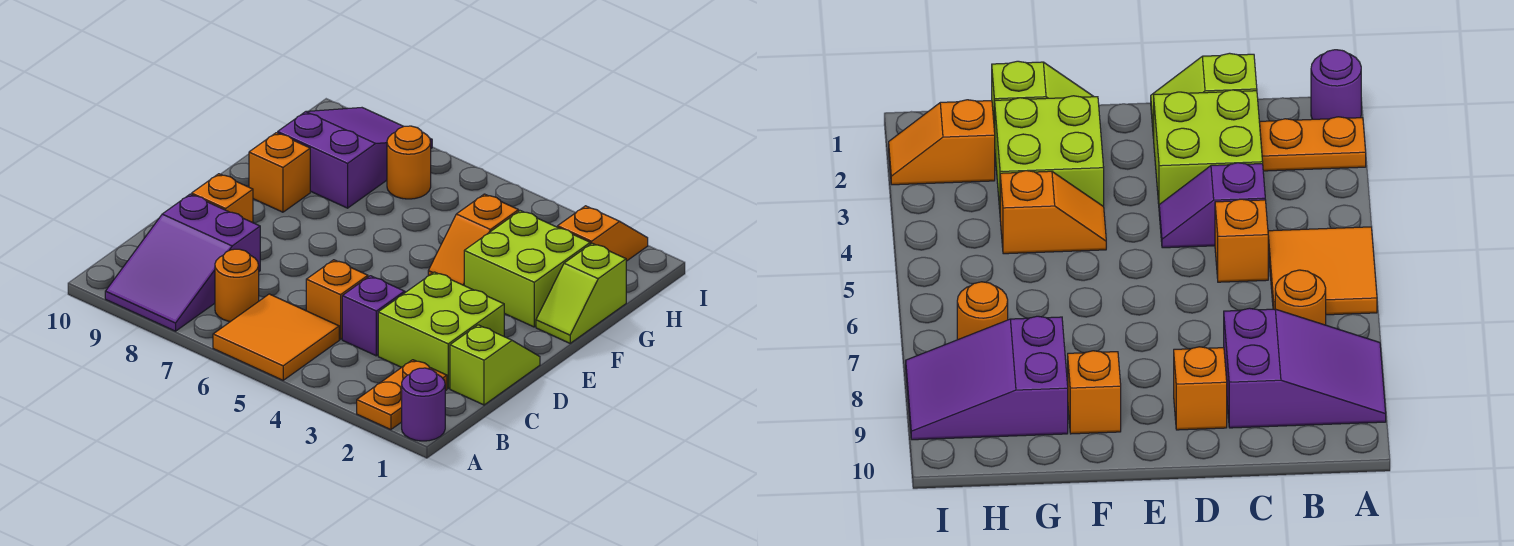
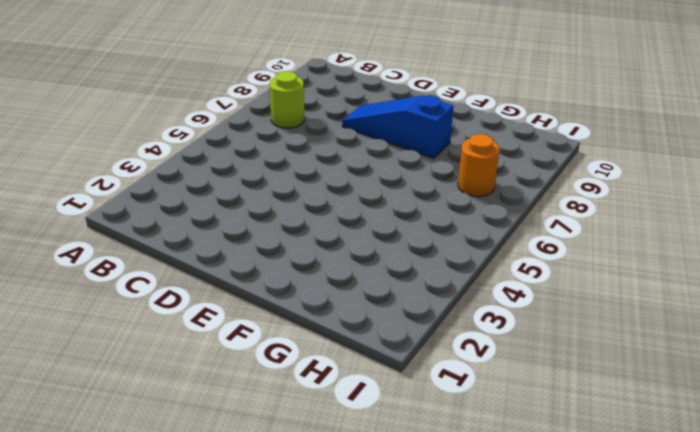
lime 1x1 round brick [270,71,304,128] -> orange 1x1 round brick [215,249,259,322]
blue 1x3 slope [342,96,454,158] -> none
none -> purple 1x1 round brick [402,368,445,441]
none -> orange 1x2 plate [357,360,447,430]
none -> orange 2x2 tile [213,294,339,380]

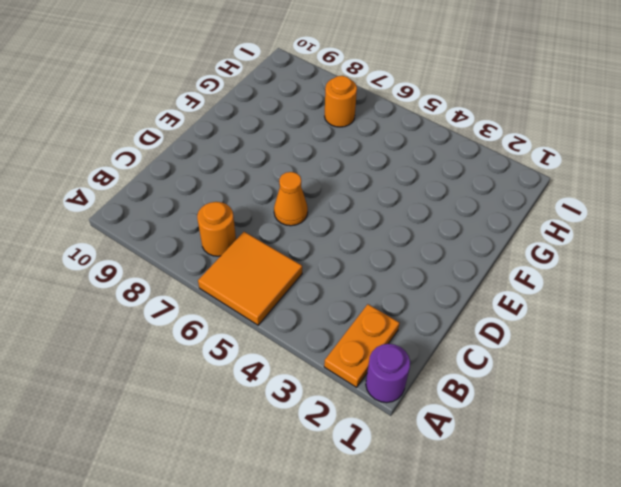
orange 1x1 cone [274,172,308,226] -> none
none -> purple 2x3 slope [105,194,260,331]
none -> lime 1x2 slope [450,325,540,405]
none -> lime 2x2 brick [378,272,504,388]

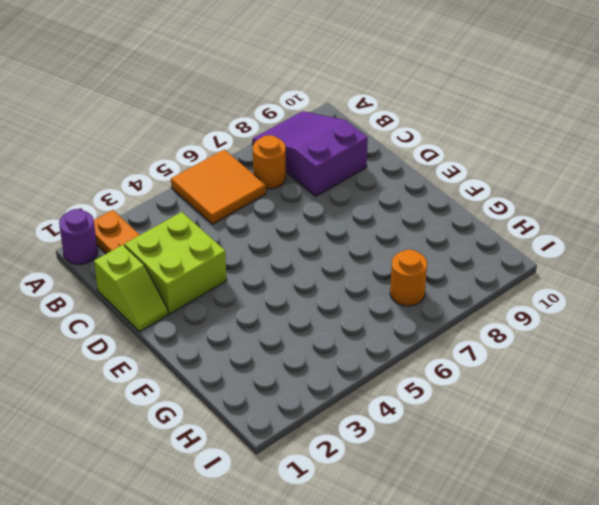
none -> purple 1x2 slope [342,276,405,356]
none -> orange 1x1 brick [306,260,368,339]
none -> orange 1x1 brick [192,174,253,223]

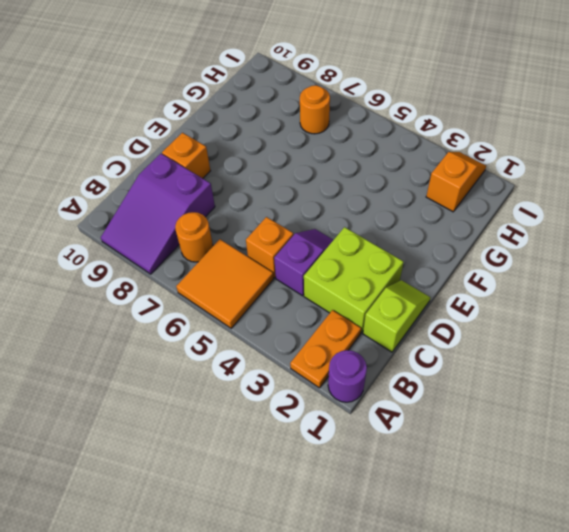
none -> lime 1x2 slope [536,243,626,343]
none -> lime 2x2 brick [464,211,590,327]
none -> orange 1x2 slope [428,194,519,285]

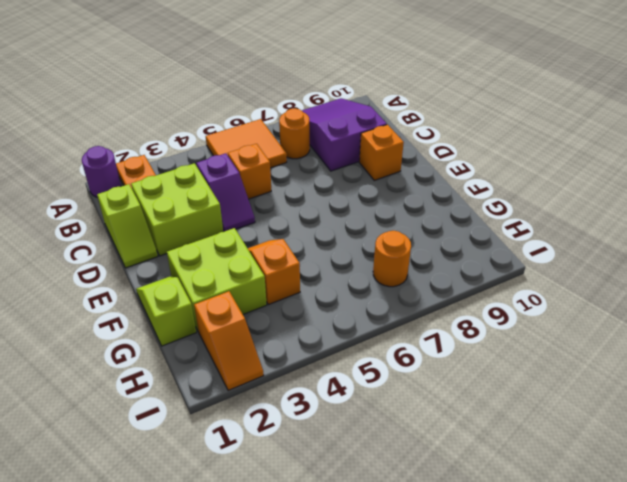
none -> orange 1x1 brick [249,133,310,212]
none -> purple 2x3 slope [278,108,432,208]

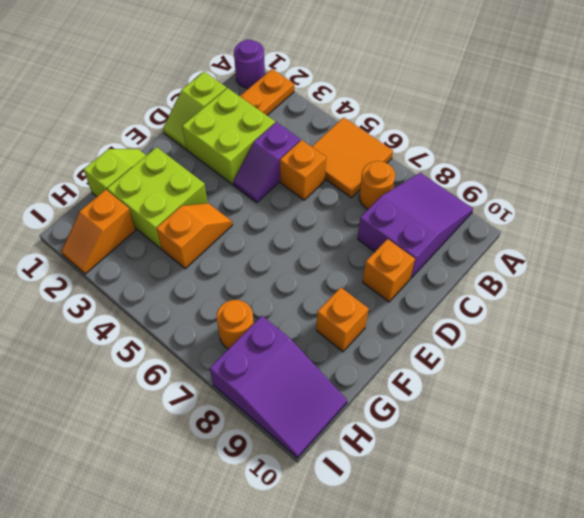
purple 2x3 slope [210,316,347,458] -> purple 2x3 slope turned to [278,108,432,208]

